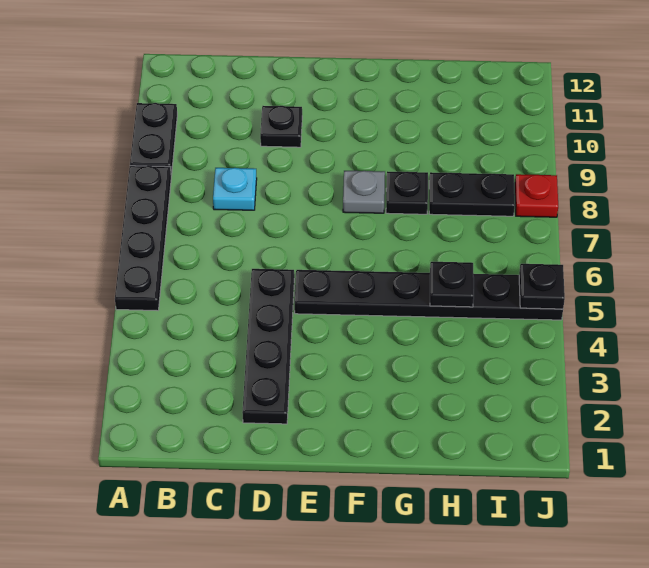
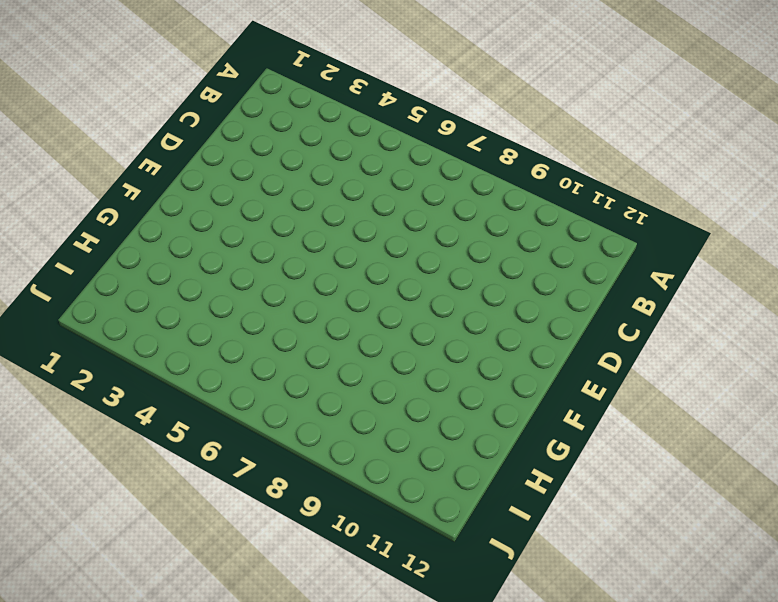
none -> black 1x4 plate [115,166,171,311]
none -> black 1x2 plate [130,103,177,175]
none -> cyan 1x1 plate [213,168,257,210]

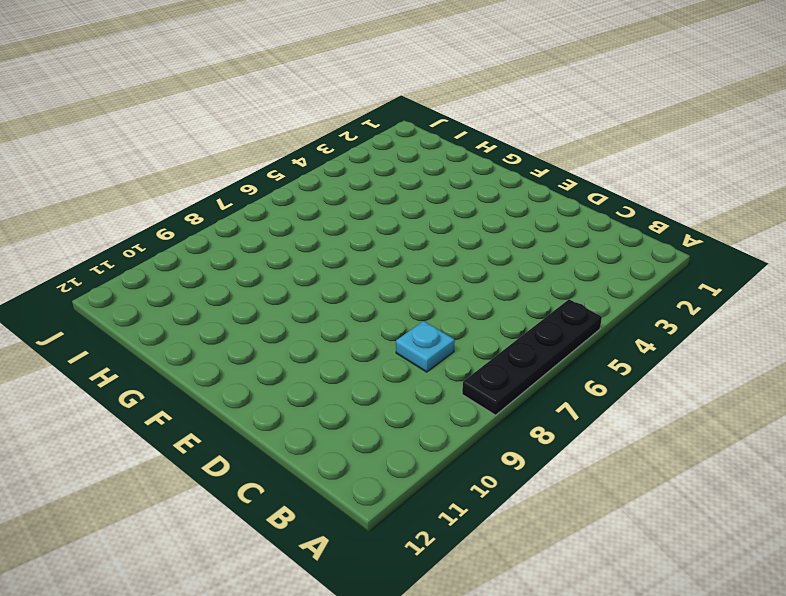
none -> black 1x2 plate [130,103,177,175]
none -> black 1x4 plate [242,269,294,424]
none -> black 1x1 plate [260,106,302,147]

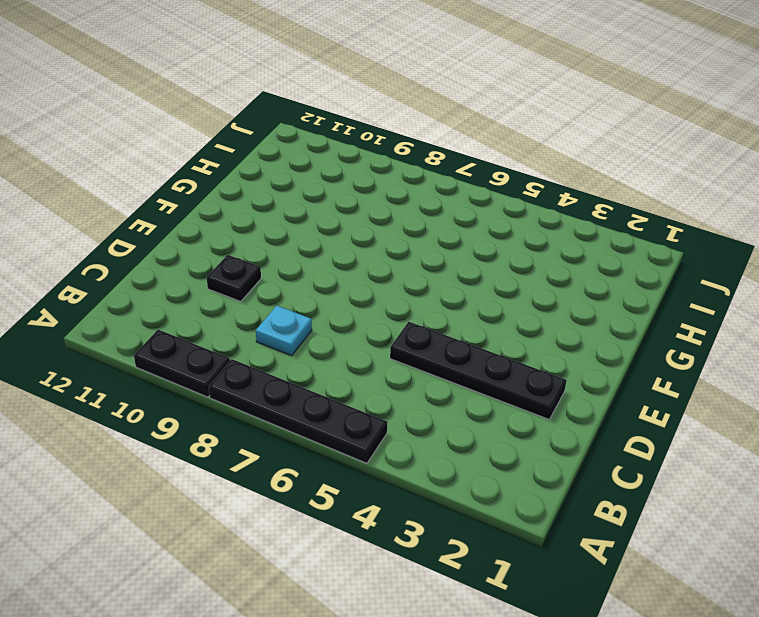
none -> black 1x6 plate [295,270,563,320]
none -> grey 1x1 plate [343,171,385,213]
none -> black 1x1 plate [386,171,428,214]

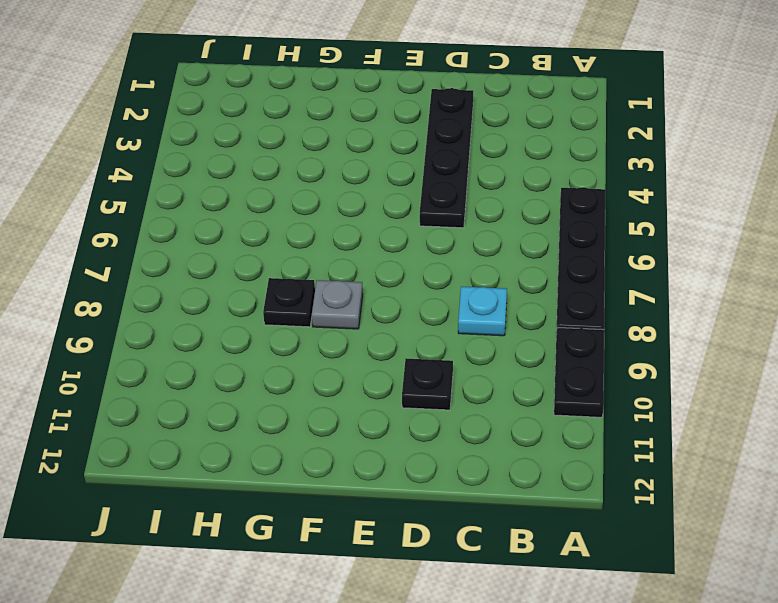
none -> black 1x6 plate [295,270,563,320]
none -> black 1x2 plate [429,172,515,216]
none -> red 1x1 plate [515,174,558,217]

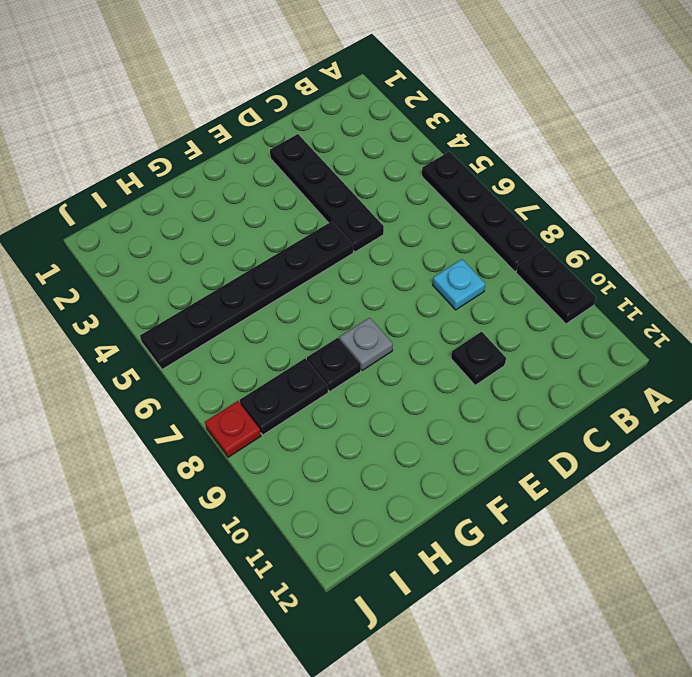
none -> black 1x1 plate [430,261,474,307]
none -> black 1x1 plate [519,264,565,309]

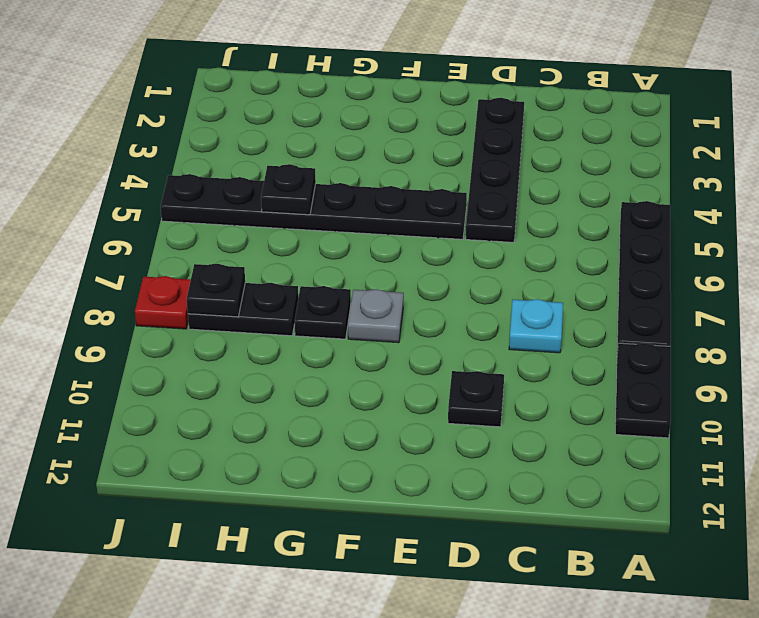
black 1x1 plate [187,264,245,317] -> black 1x1 plate moved to [519,264,565,309]

